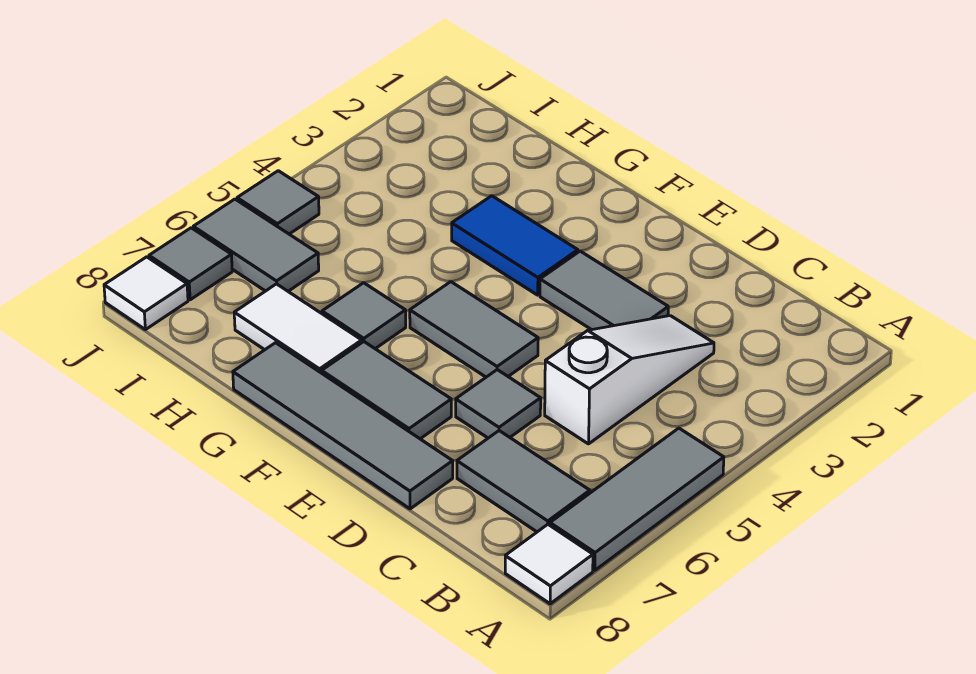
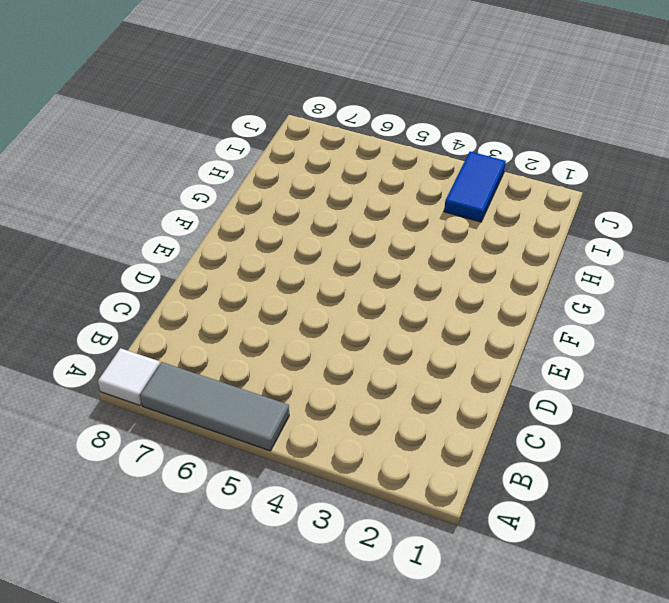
blue 1x2 tile [444,152,506,222] -> blue 1x2 tile moved to [452,196,578,295]
none -> grey 1x2 tile [457,431,590,532]
none -> white 1x3 slope [545,316,714,444]
none -> grey 1x2 tile [540,251,668,330]

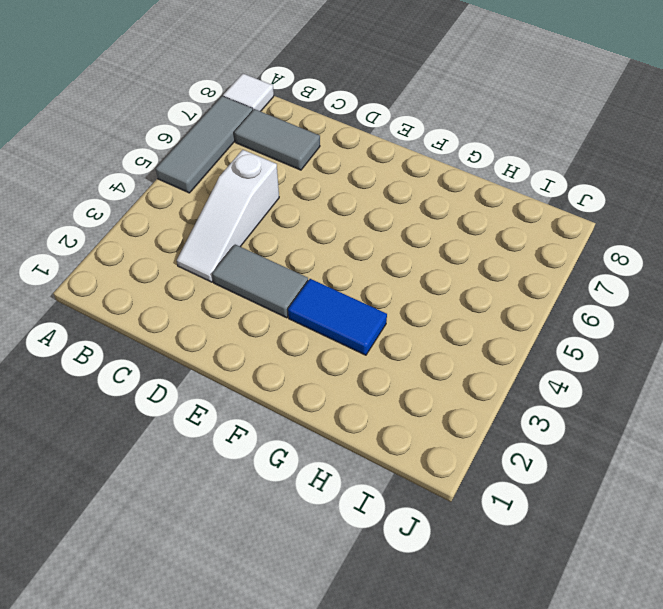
none -> grey 1x1 tile [456,370,541,438]
none -> grey 1x4 tile [233,343,453,509]
none -> grey 1x2 tile [410,282,538,377]

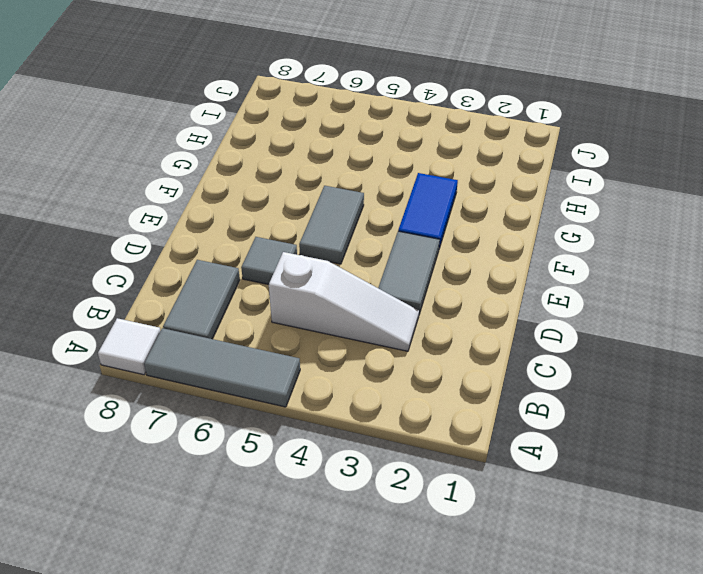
none -> grey 1x4 tile [233,343,453,509]
none -> grey 1x2 tile [322,342,451,439]
none -> grey 1x1 tile [322,283,406,349]

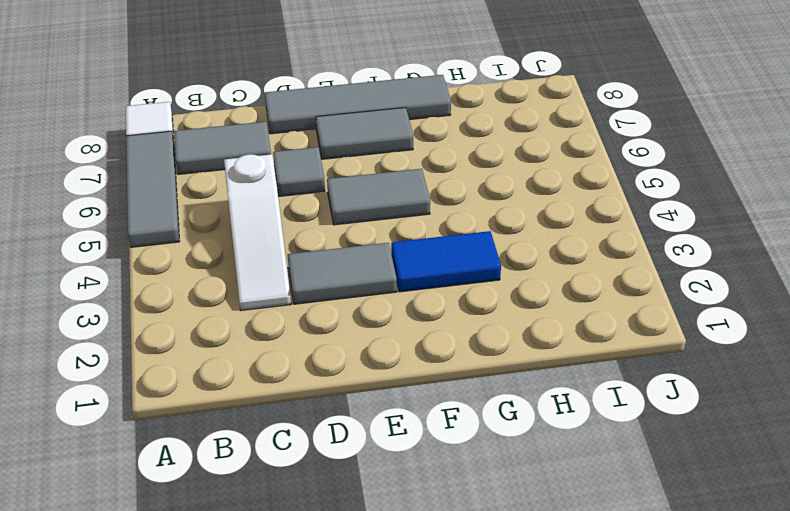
none -> grey 1x1 tile [322,283,406,349]
none -> white 1x2 tile [234,284,362,373]
none -> grey 1x2 tile [193,199,319,291]

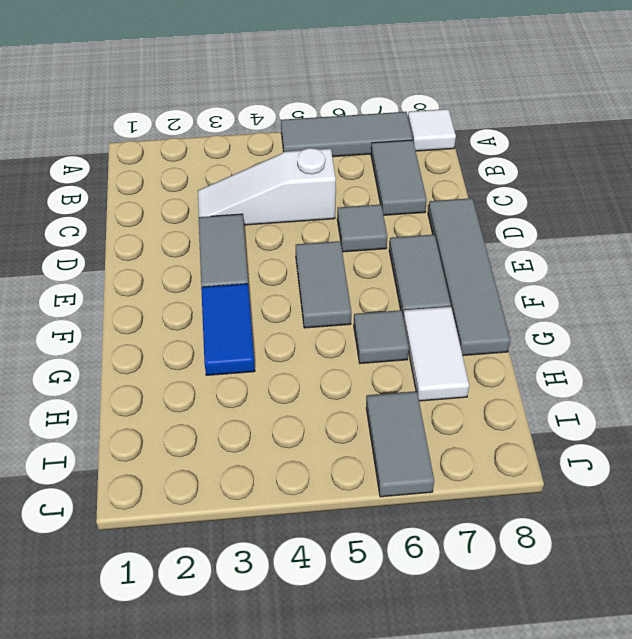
none -> grey 1x1 tile [237,171,319,234]
none -> grey 1x1 tile [149,228,232,300]
none -> white 1x1 tile [104,257,188,330]

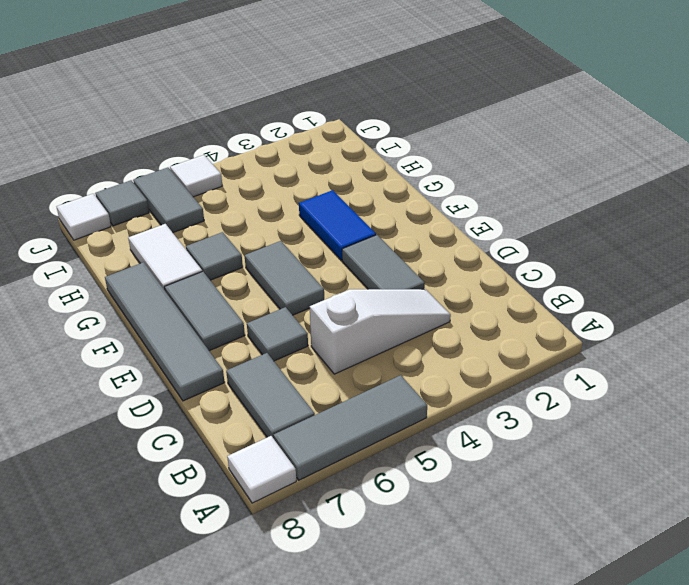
white 1x1 tile [170,155,222,197] -> grey 1x1 tile [237,171,319,234]

